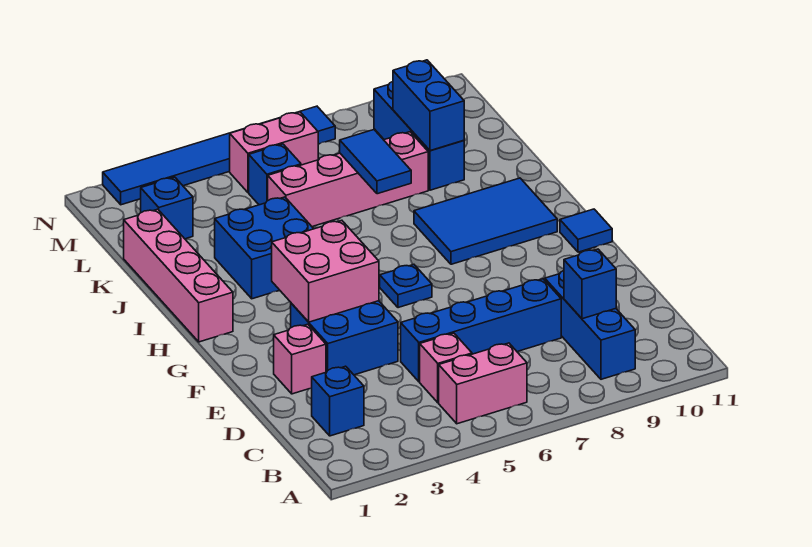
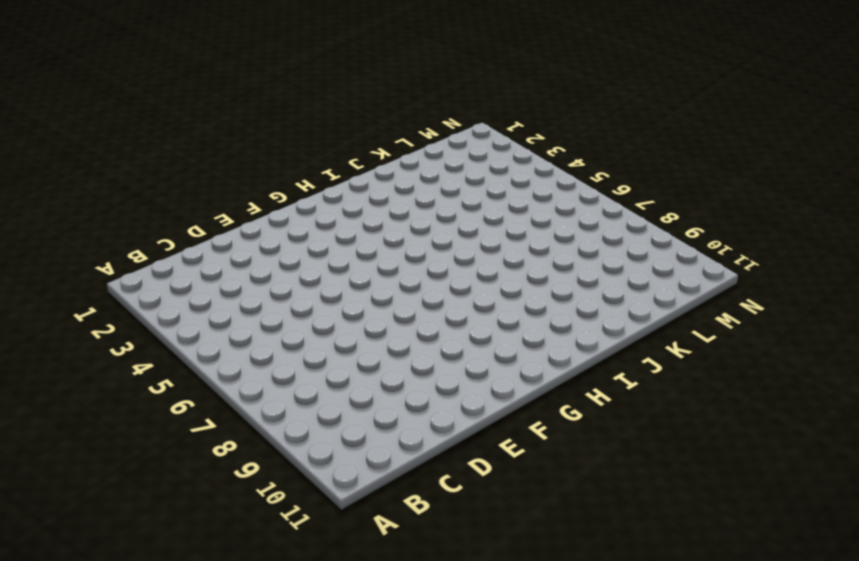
none -> pink 1x2 brick [439,343,527,424]
none -> blue 1x3 brick [545,271,635,379]
none -> blue 1x1 brick [312,366,364,436]

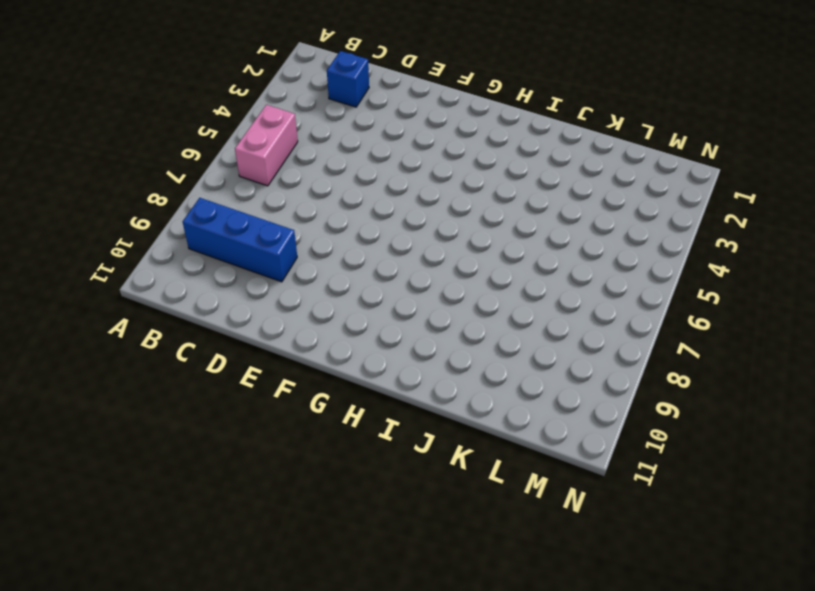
none -> pink 1x1 brick [420,333,472,403]
none -> blue 1x4 brick [401,279,561,382]
none -> pink 1x1 brick [274,324,326,394]

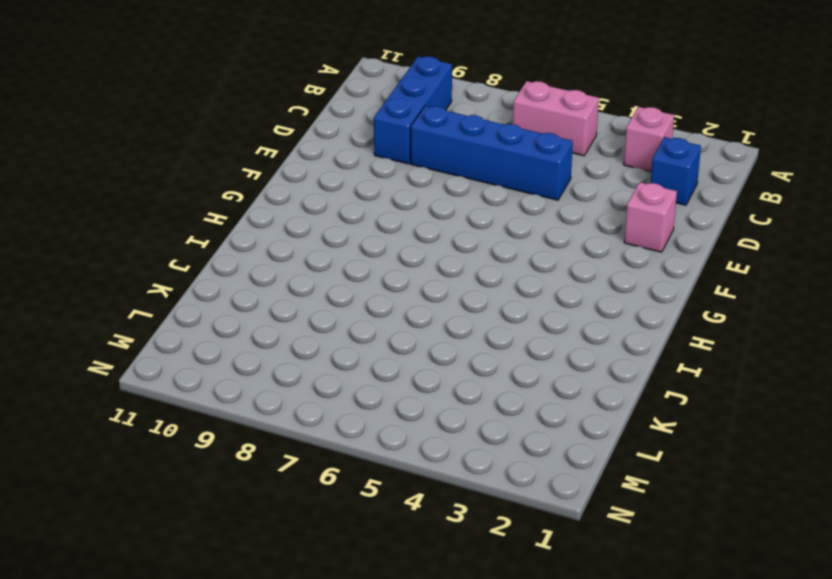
pink 1x1 brick [624,107,674,172] -> pink 1x1 brick moved to [420,333,472,403]
none -> blue 2x2 brick [291,301,398,375]
none -> blue 1x1 plate [380,265,432,308]
none -> blue 1x1 tile [560,209,612,252]

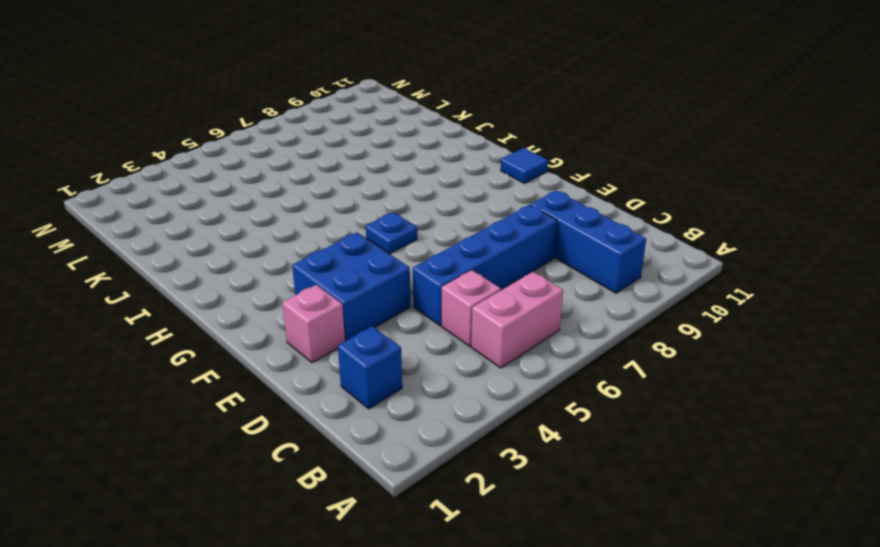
none -> pink 1x4 brick [124,209,233,342]
none -> blue 2x3 tile [414,178,557,264]
none -> blue 2x2 brick [215,197,314,299]

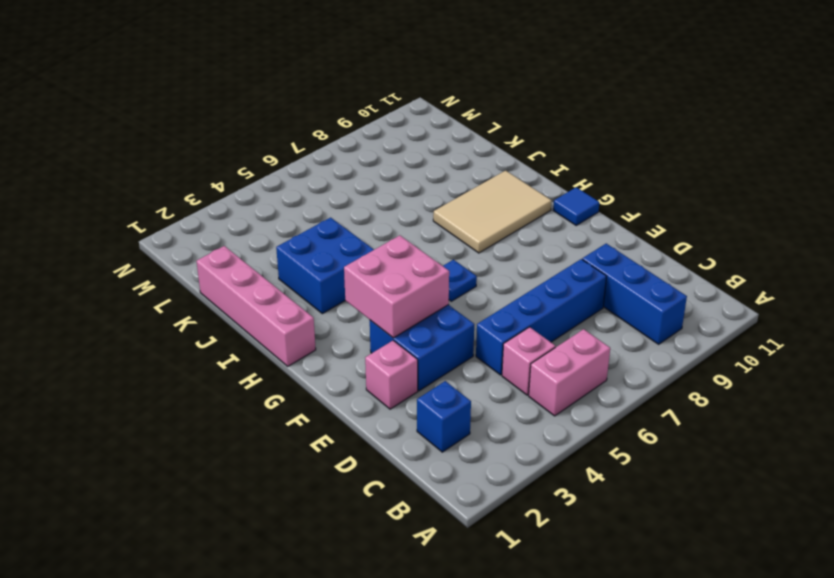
tan 2x3 tile [433,171,552,253] -> blue 2x3 tile [414,178,557,264]
none -> pink 1x4 brick [268,132,428,227]
none -> blue 1x3 brick [374,82,464,190]
none -> blue 1x1 brick [141,177,193,239]

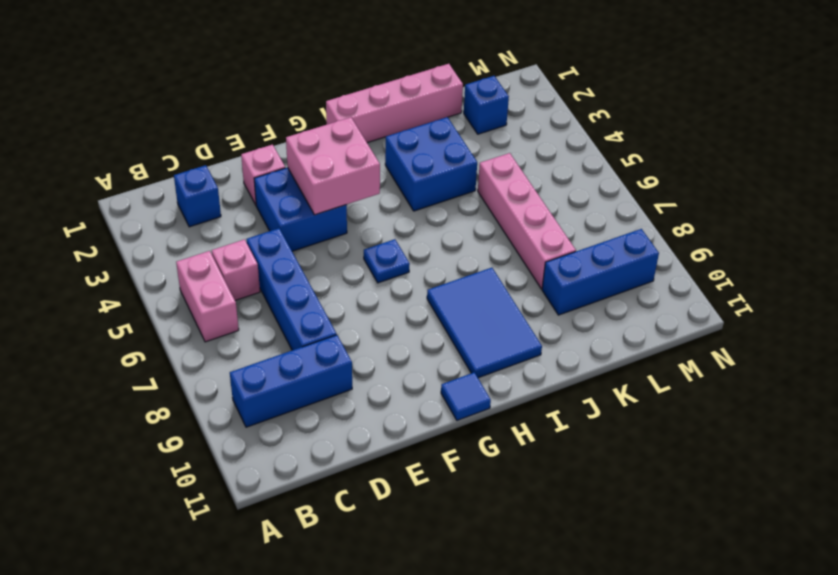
none -> blue 1x1 brick [249,144,301,205]
none -> pink 1x2 brick [230,112,318,193]
none -> blue 1x6 tile [103,106,335,205]

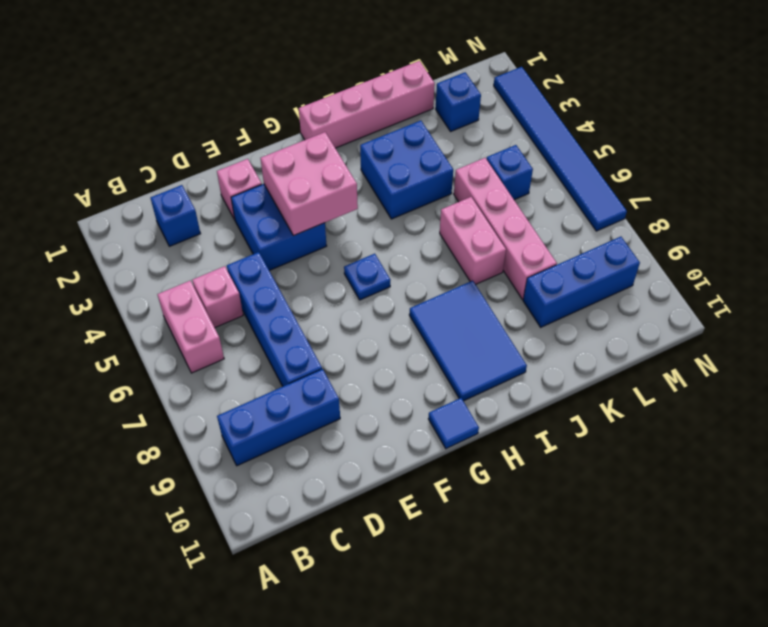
pink 1x2 brick [440,197,506,284] -> pink 1x2 brick moved to [230,112,318,193]
none -> blue 1x1 brick [564,249,616,319]
none -> blue 1x2 tile [340,130,411,194]
none -> blue 1x2 brick [393,60,464,151]

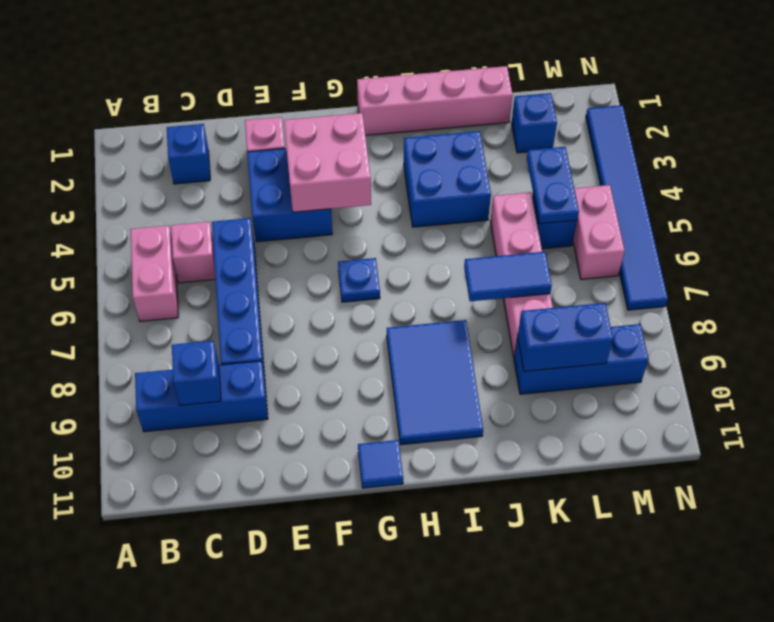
blue 1x2 plate [527,147,579,224] -> none

